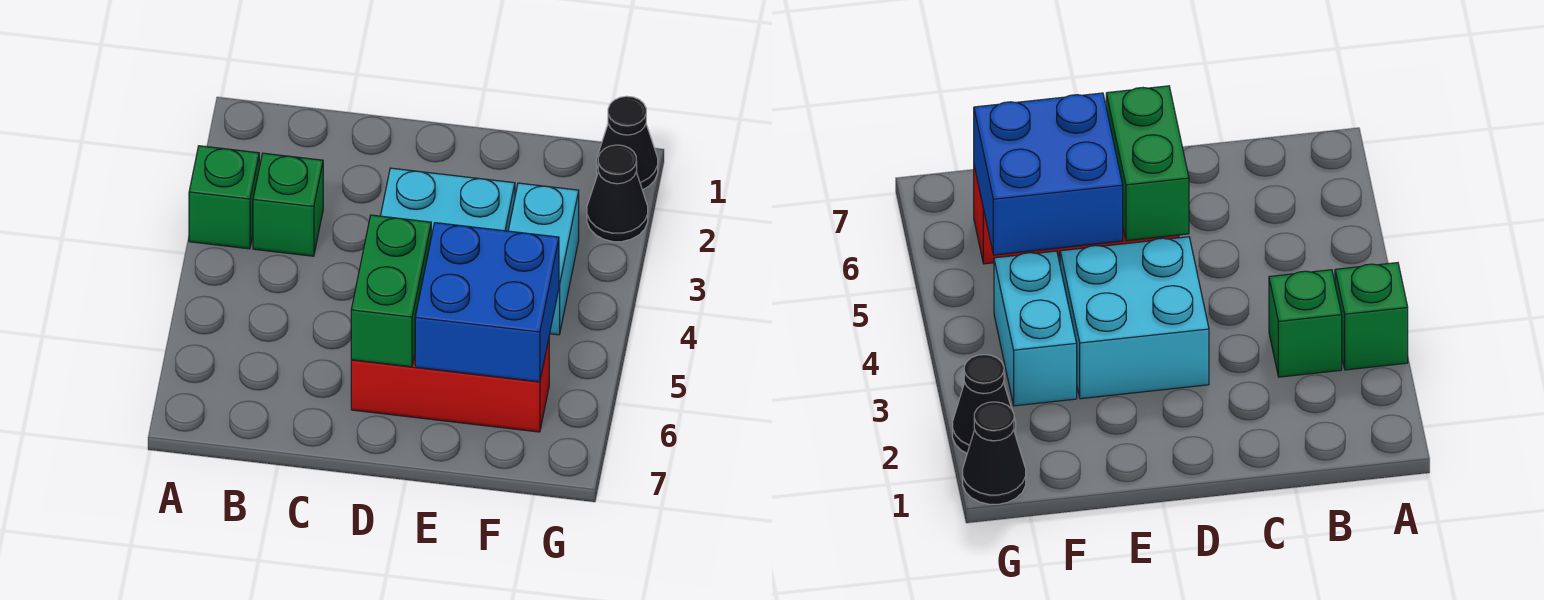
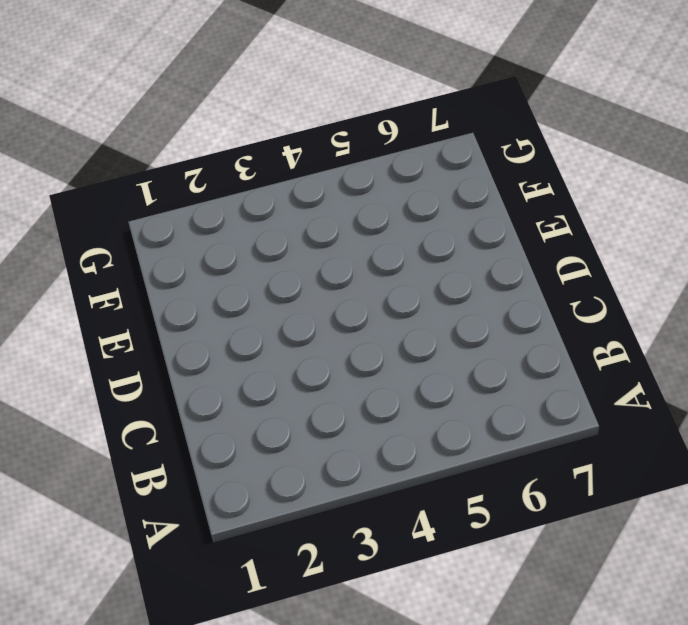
none -> green 1x1 brick [189,146,259,249]
none -> green 1x1 brick [253,153,323,256]

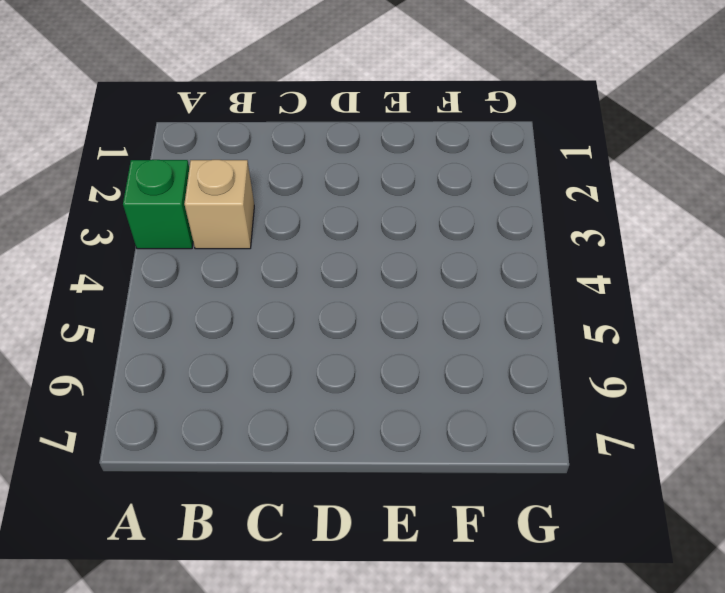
tan 1x1 brick [184,160,254,249] -> green 1x1 brick [253,153,323,256]
none -> cyan 2x2 brick [381,168,515,236]
none -> red 1x3 brick [351,340,549,432]

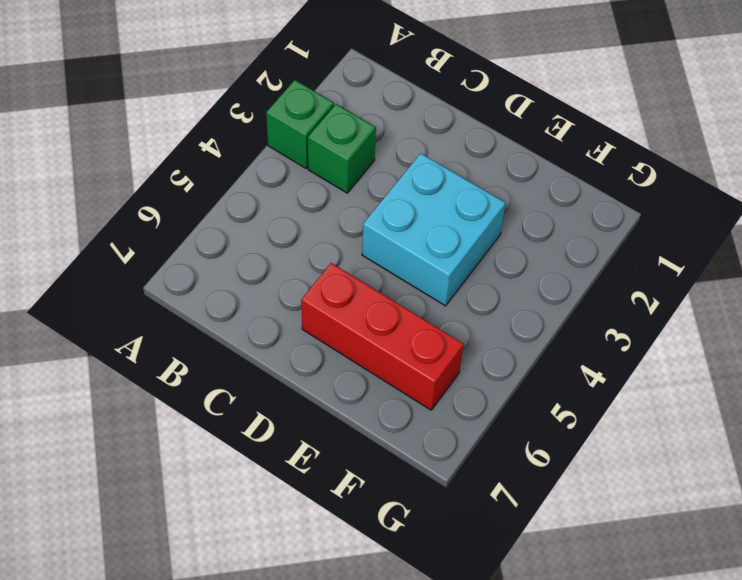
none -> cyan 1x2 brick [508,183,579,335]
none -> black 1x1 cone [597,96,658,190]

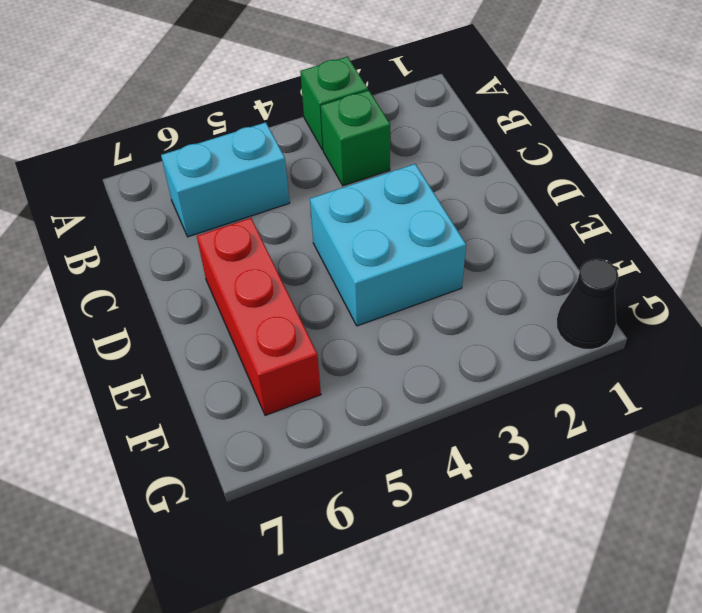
cyan 1x2 brick [161,122,290,237] -> cyan 1x2 brick moved to [508,183,579,335]
none -> black 1x1 cone [587,145,648,242]
none -> green 1x2 brick [351,215,431,367]

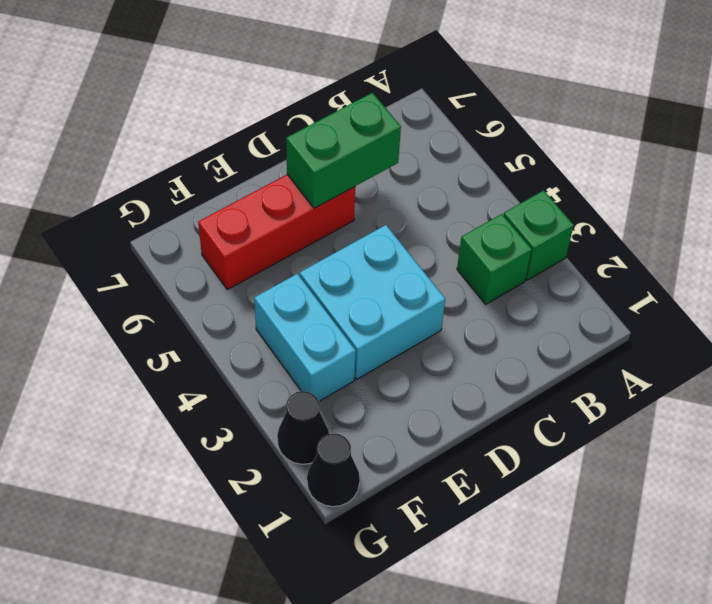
green 1x2 brick [286,93,401,208] -> green 1x2 brick turned to [351,215,431,367]
none -> blue 2x2 brick [415,223,559,382]

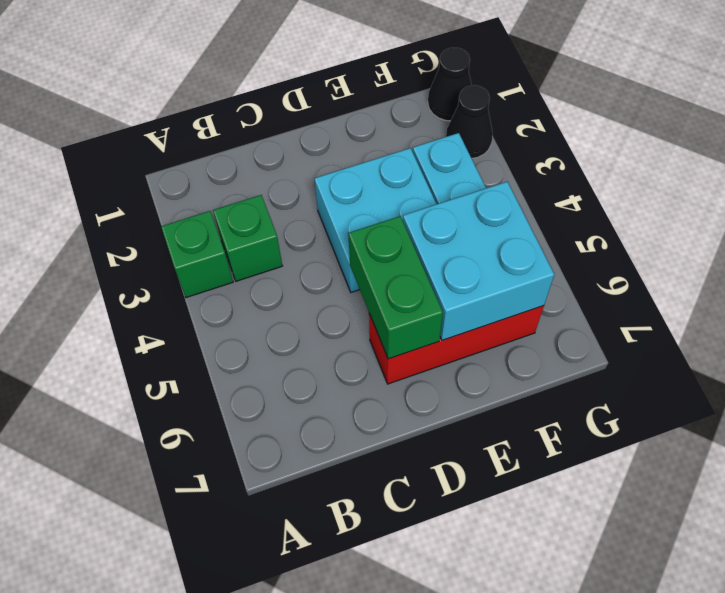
cyan 2x2 brick [403,182,554,340] -> blue 2x2 brick [415,223,559,382]

